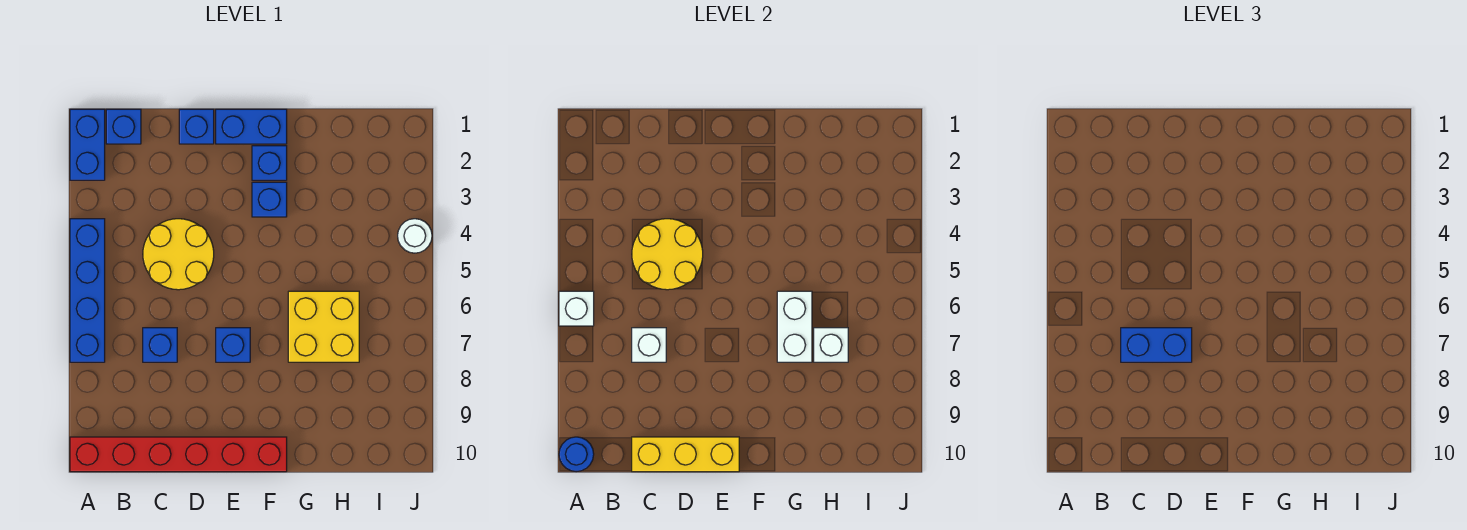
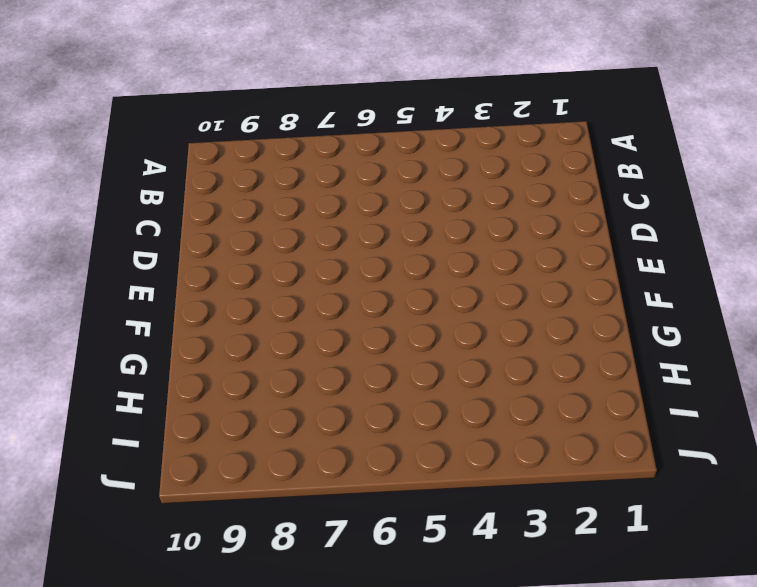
none -> blue 1x2 brick [70,109,105,180]
none -> blue 1x4 brick [70,219,105,362]
none -> red 1x6 brick [70,437,287,472]

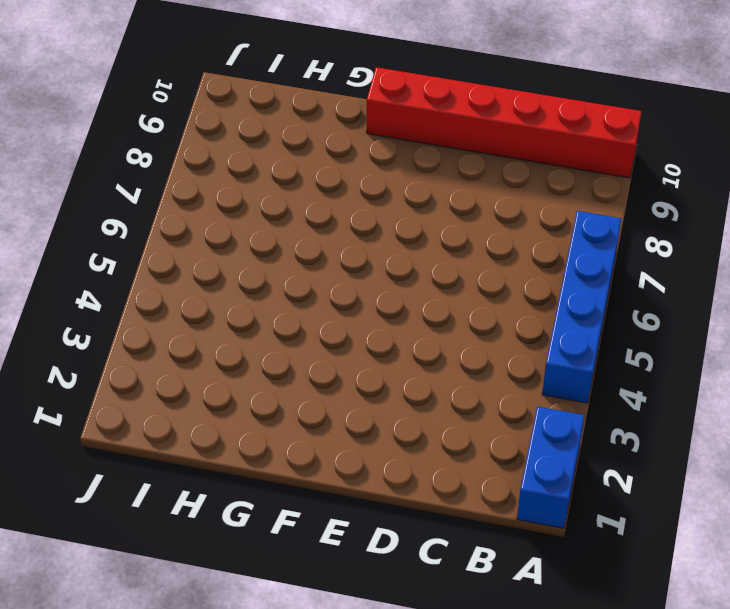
none -> blue 1x1 brick [106,109,141,144]
none -> yellow 2x2 round brick [143,219,214,290]
none -> blue 1x1 brick [143,328,177,362]

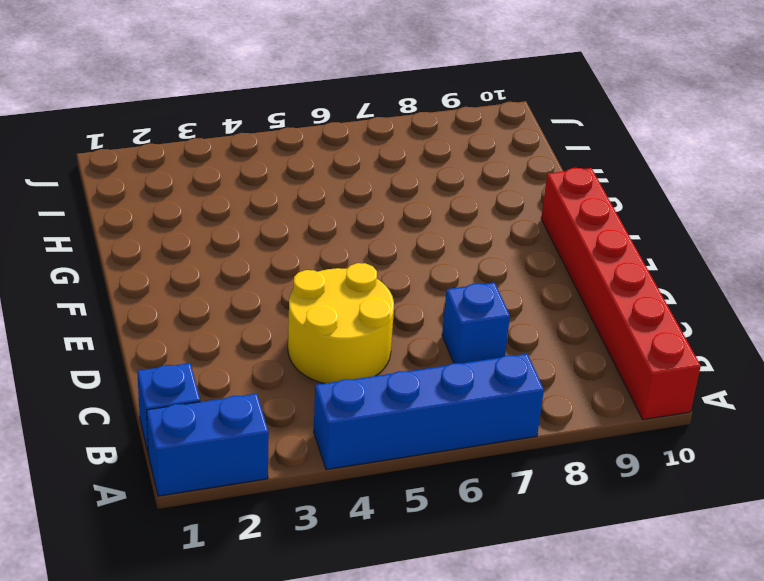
none -> blue 1x1 brick [179,109,214,144]
none -> blue 1x2 brick [216,109,287,144]
none -> blue 1x1 brick [216,328,250,362]

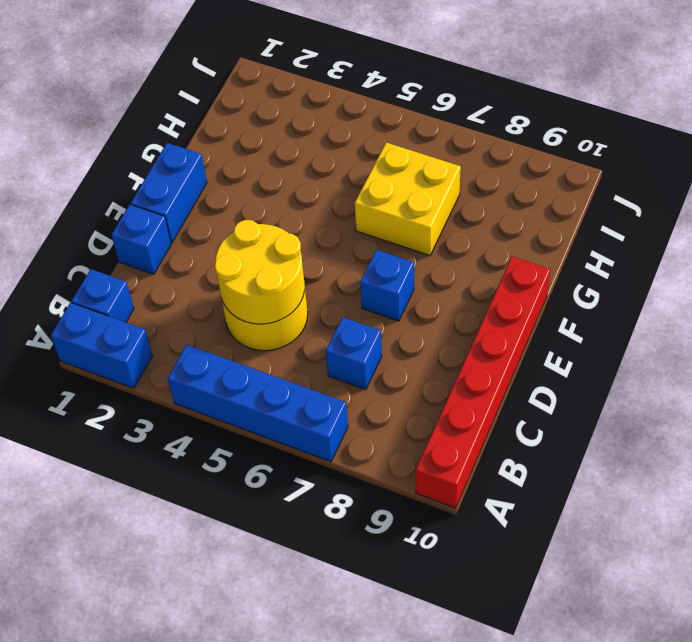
none -> blue 1x1 brick [252,146,287,180]
none -> blue 1x1 brick [252,182,287,217]
none -> white 1x1 round brick [398,219,432,253]

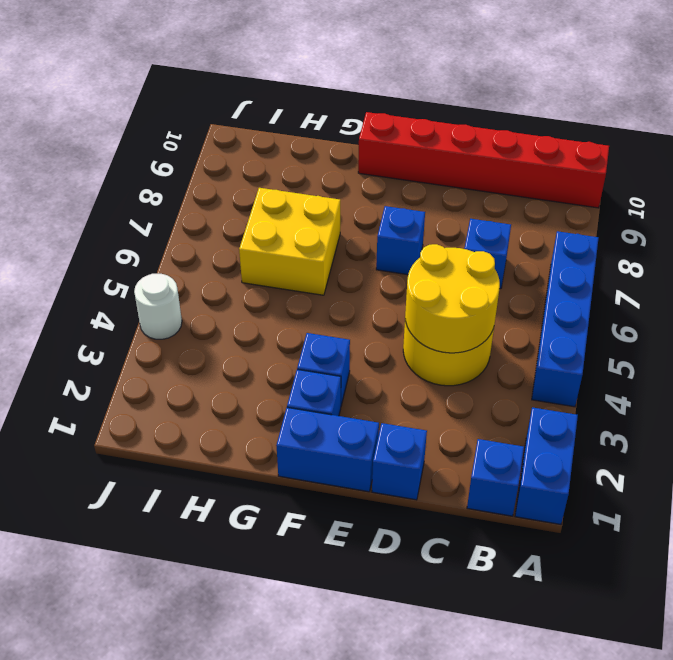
none -> white 1x1 brick [559,291,594,326]
none -> blue 1x1 round brick [559,437,594,472]
none -> white 1x1 brick [632,328,666,362]

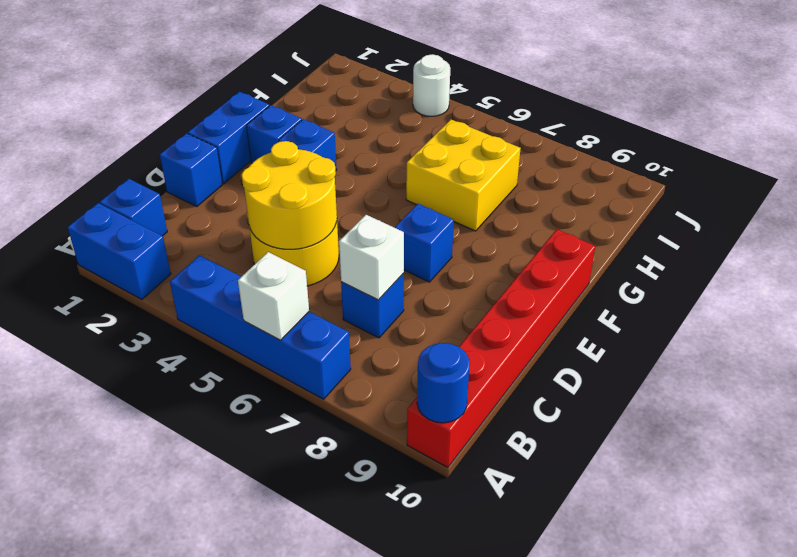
none -> yellow 1x3 brick [632,437,739,472]
none -> white 1x2 brick [777,291,812,362]
none -> white 1x1 brick [814,328,848,362]

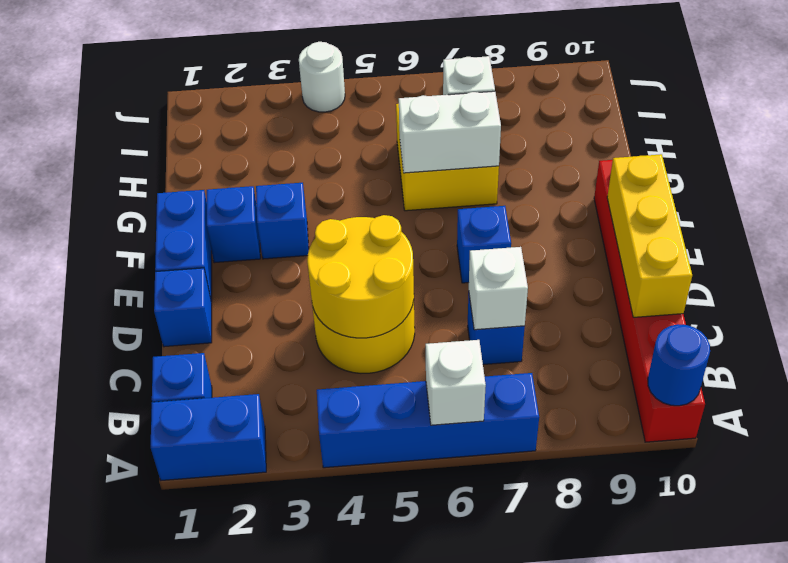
none -> blue 1x2 brick [1121,328,1192,362]

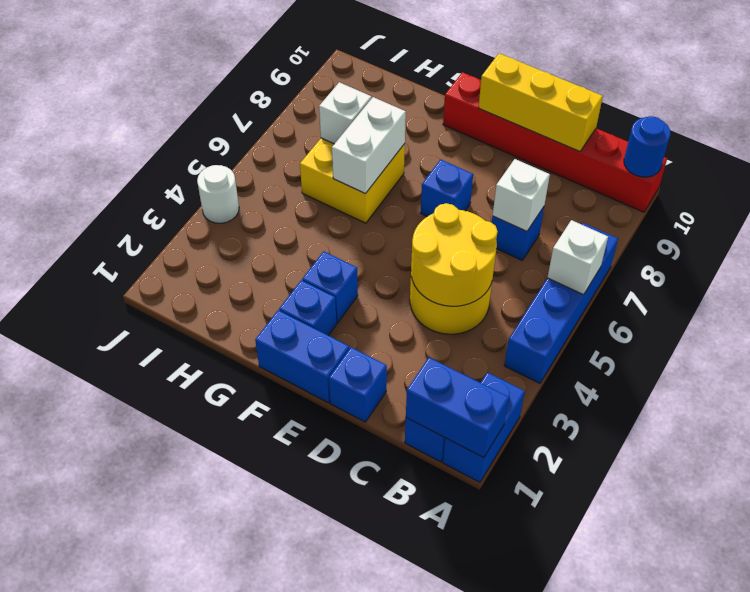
blue 1x2 brick [406,358,509,458] -> blue 1x2 brick moved to [1121,328,1192,362]

